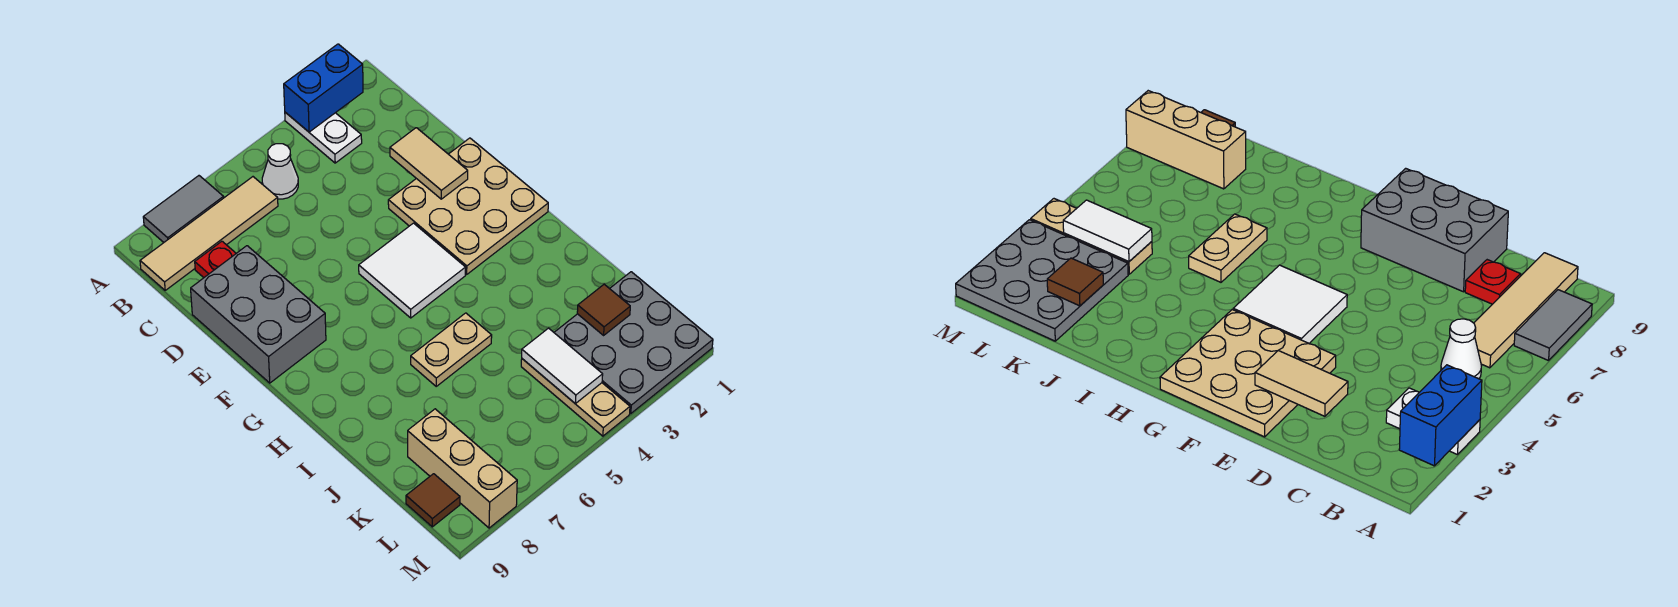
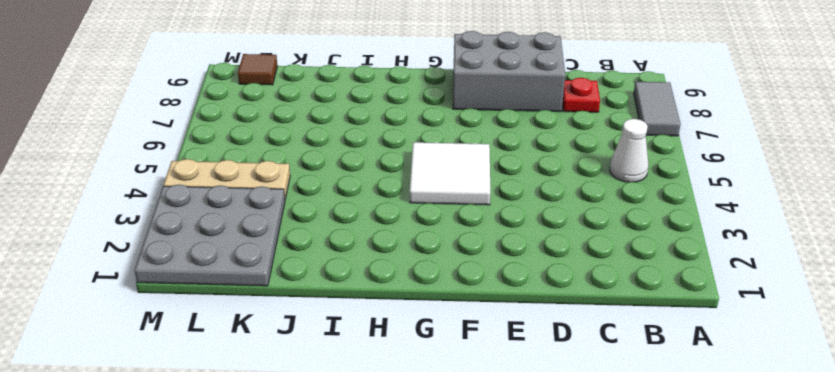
none -> white 1x2 plate [285,112,362,163]
none -> tan 1x4 tile [140,177,278,290]
none -> tan 3x3 plate [388,138,548,274]

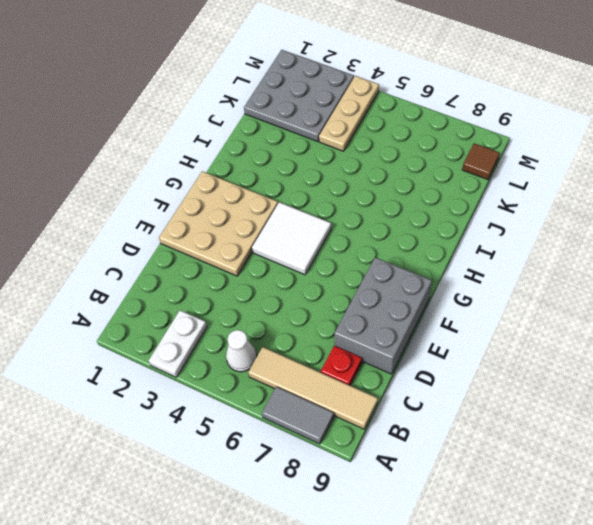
none -> tan 1x2 plate [411,313,492,386]
none -> tan 1x3 brick [408,409,517,528]
none -> blue 1x2 brick [284,44,363,132]

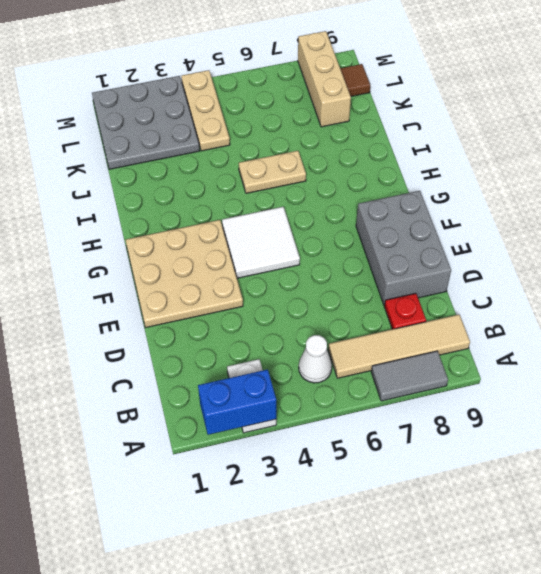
none -> tan 1x2 tile [390,128,468,199]
none -> brown 1x1 tile [577,284,630,335]
none -> white 1x2 tile [522,328,603,404]

